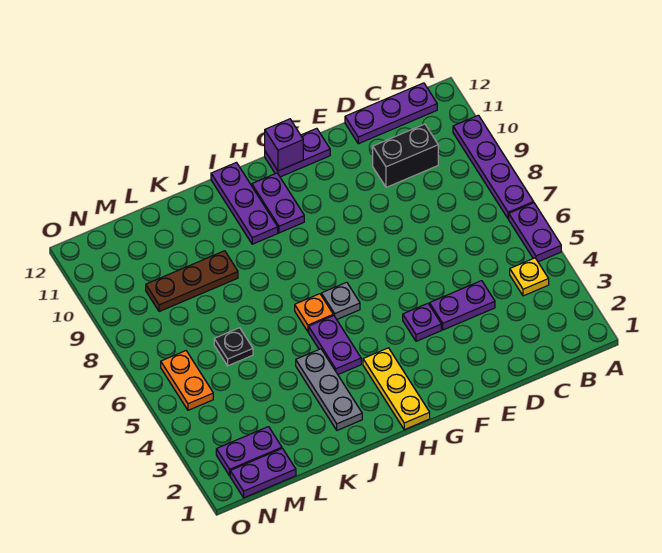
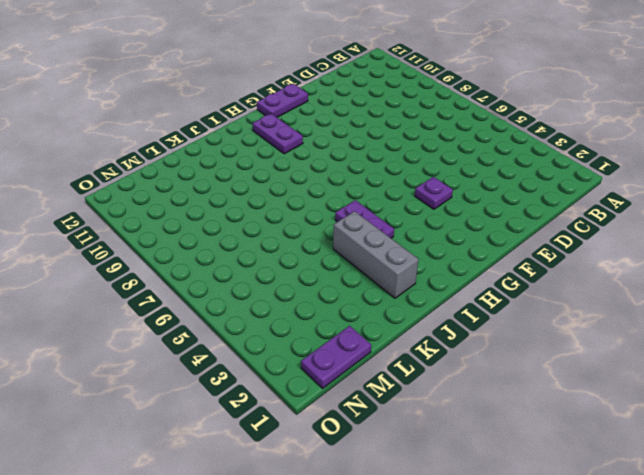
grey 1x3 brick [333,211,418,298] -> grey 1x3 plate [296,349,362,430]
none -> purple 1x2 plate [509,203,561,262]
none -> purple 1x4 plate [453,115,534,219]
none -> yellow 1x1 plate [510,258,549,296]

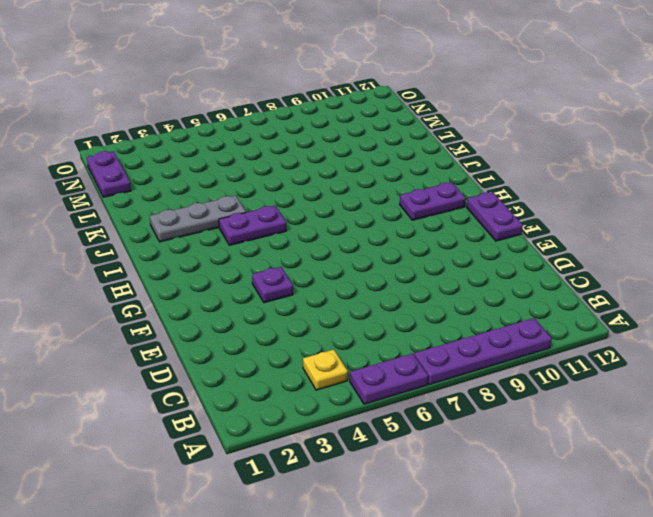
none -> purple 1x3 plate [345,83,437,144]
none -> black 1x2 brick [373,124,438,187]
none -> purple 1x2 plate [430,281,495,330]

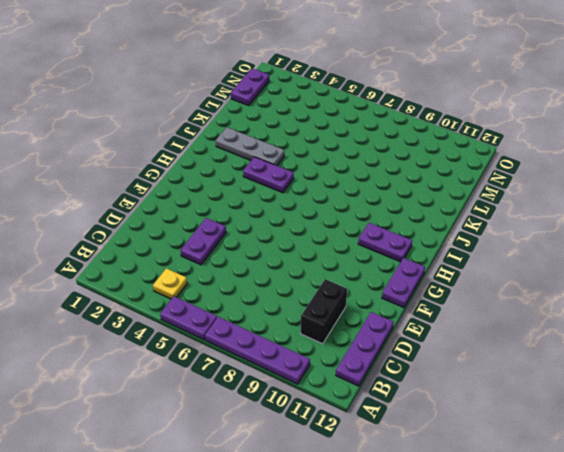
none -> purple 1x1 plate [403,303,441,341]
none -> yellow 1x3 plate [363,348,430,430]
none -> grey 1x1 plate [321,282,360,319]

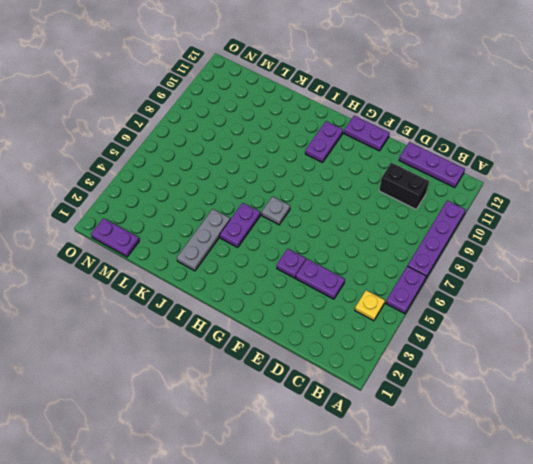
none -> yellow 1x3 plate [363,348,430,430]
none -> orange 1x1 plate [295,294,333,332]
none -> purple 1x3 plate [211,163,278,244]

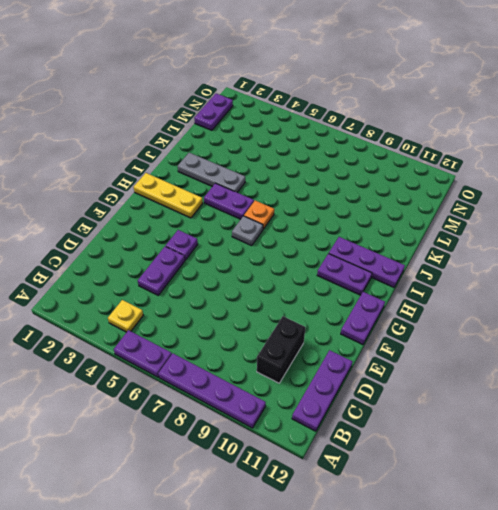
none -> brown 1x3 plate [146,251,238,312]
none -> black 1x1 plate [214,328,253,366]
none -> purple 1x2 plate [216,427,282,476]

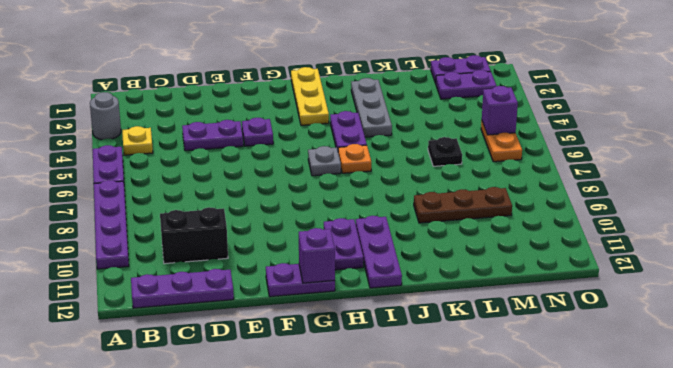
grey 1x1 round brick [90,92,121,140] -> none
purple 1x1 brick [482,86,518,135] -> none

